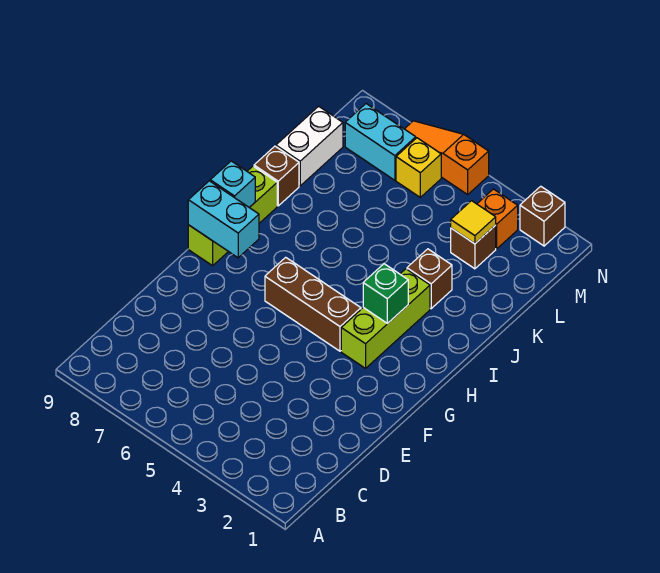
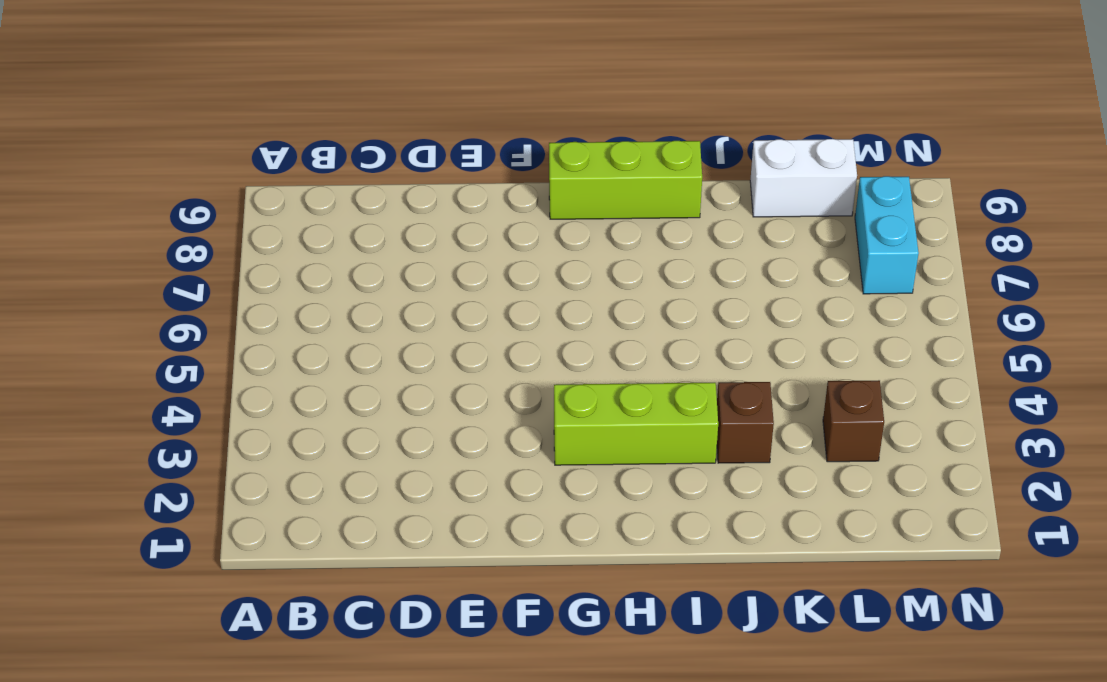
none -> brown 1x3 brick [265,257,361,351]
none -> brown 1x1 brick [254,146,299,206]
none -> orange 1x1 brick [477,189,518,249]

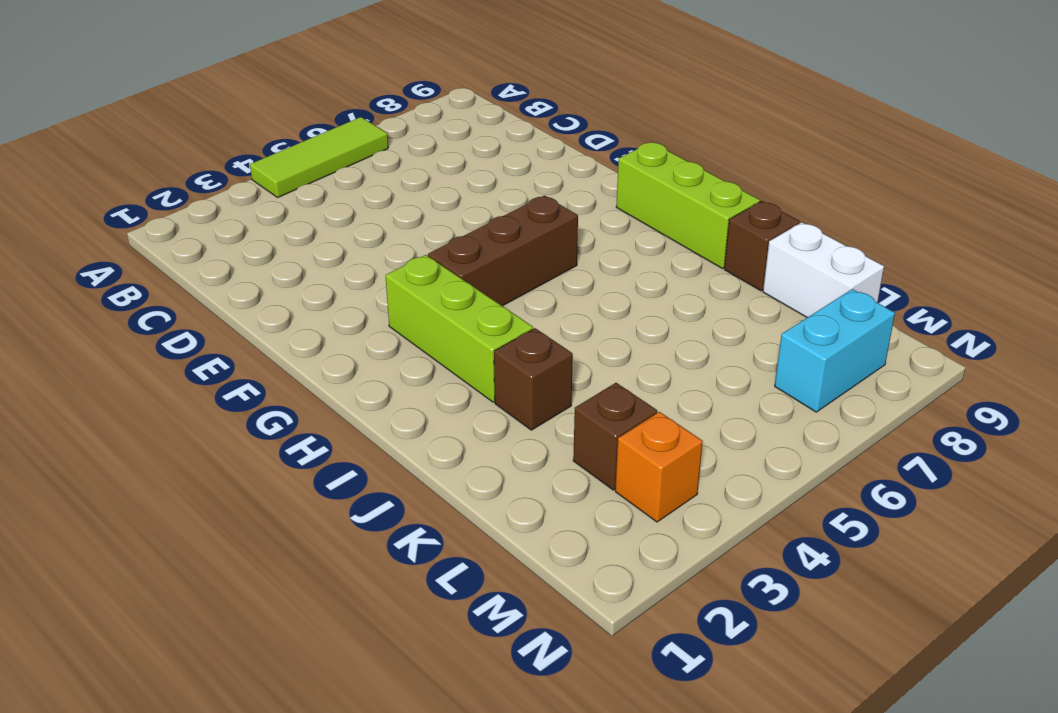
lime 1x3 tile [250,117,388,197] -> none
none -> yellow 1x1 brick [396,138,441,197]
none -> brown 1x1 brick [520,186,565,246]
none -> orange 1x3 slope [405,121,489,194]

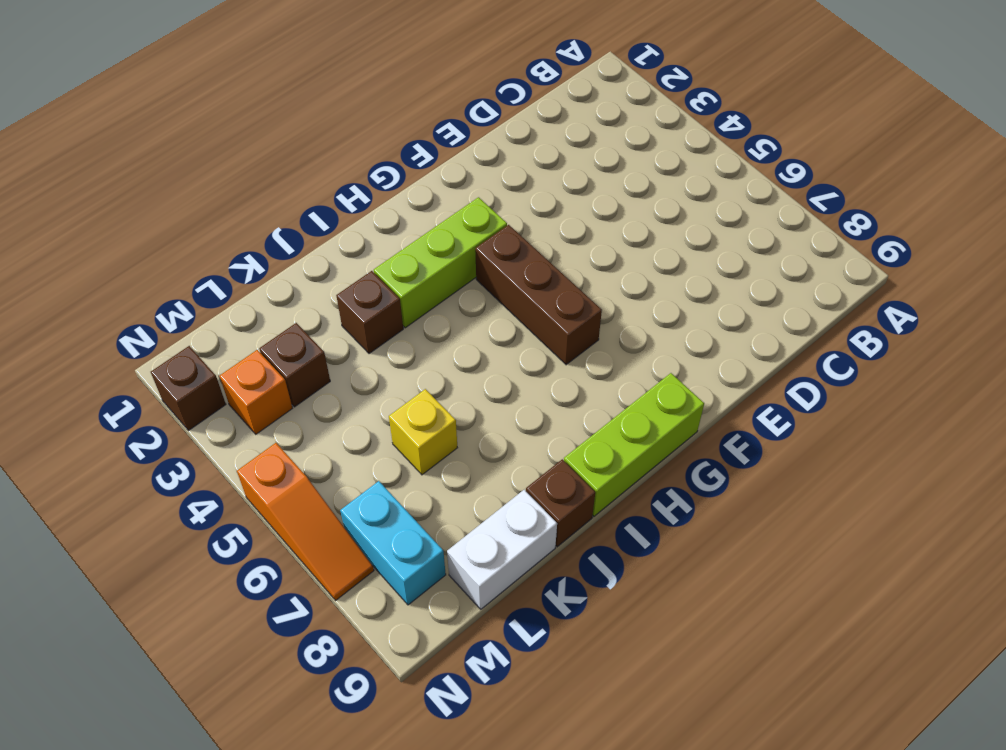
yellow 1x1 brick [389,389,457,475] -> yellow 1x1 brick moved to [396,138,441,197]
none -> cyan 1x2 brick [188,181,259,258]
none -> green 1x1 brick [363,264,408,324]
none -> cyan 1x1 brick [210,161,255,208]

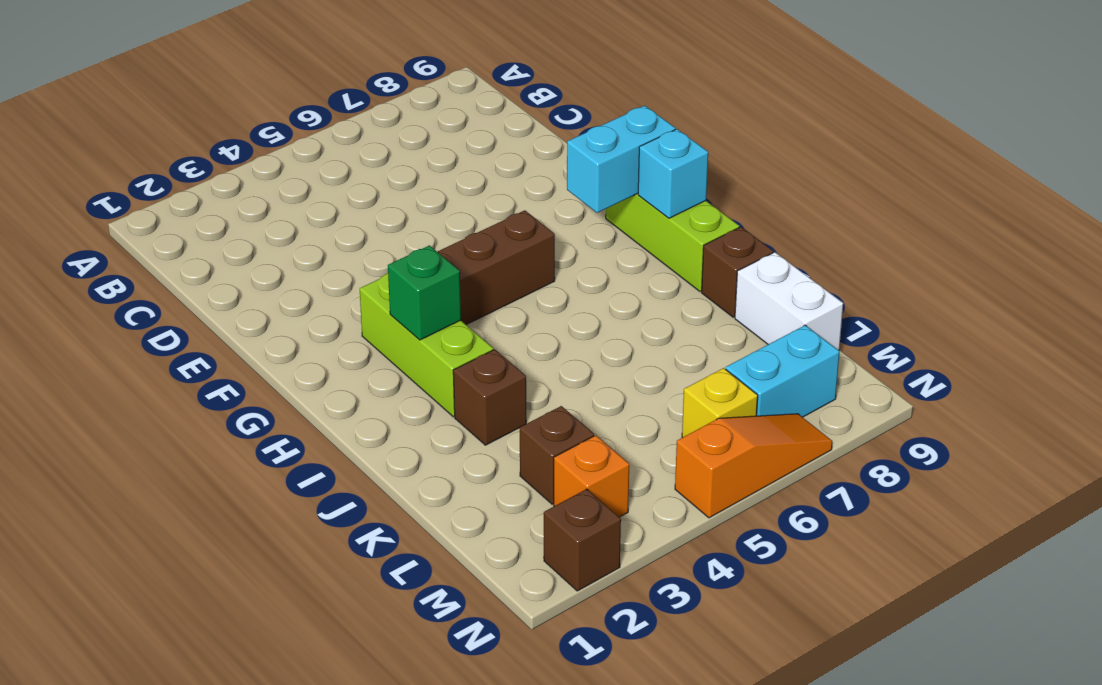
none -> yellow 1x1 tile [451,201,496,244]

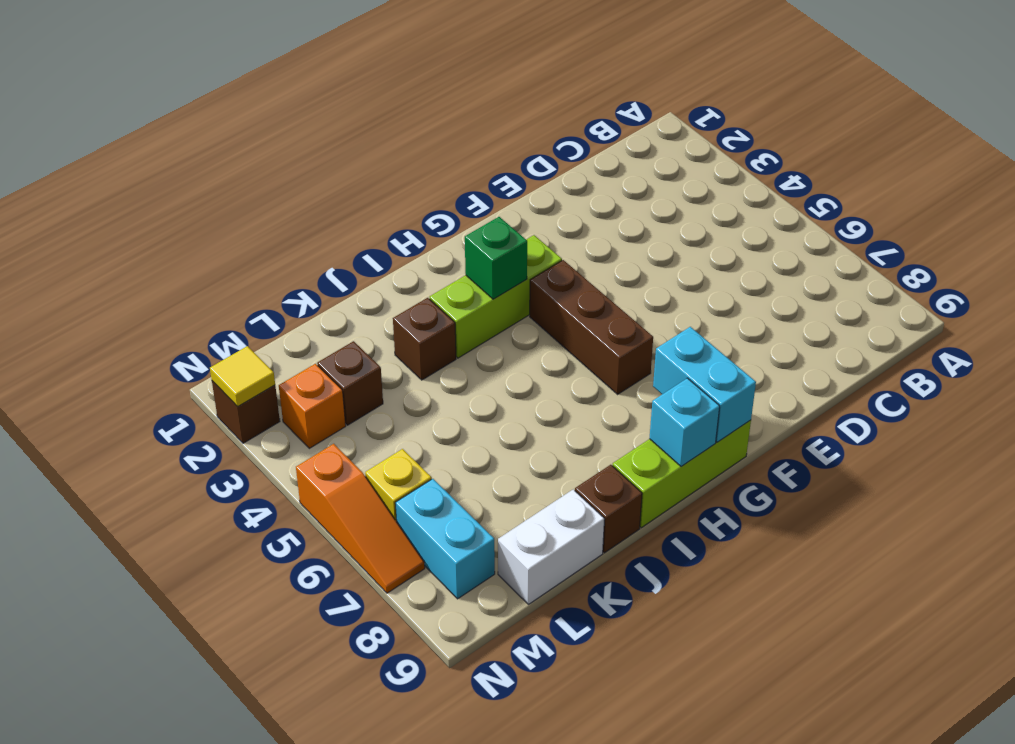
yellow 1x1 tile [210,346,275,407] -> yellow 1x1 tile moved to [451,201,496,244]

